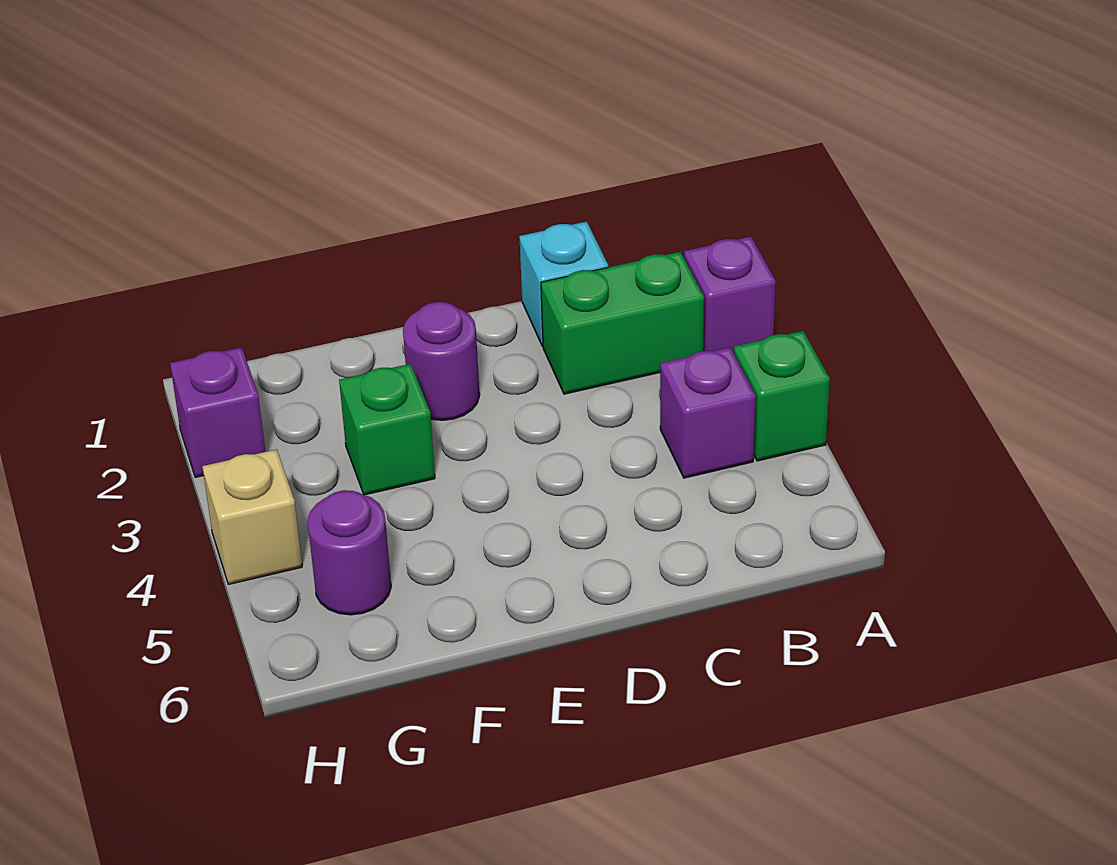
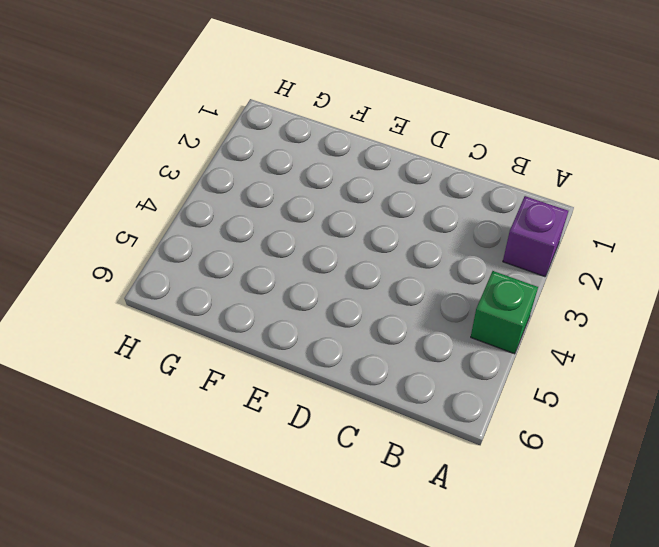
none -> green 1x2 brick [541,252,704,394]
none -> purple 1x1 brick [660,347,756,478]

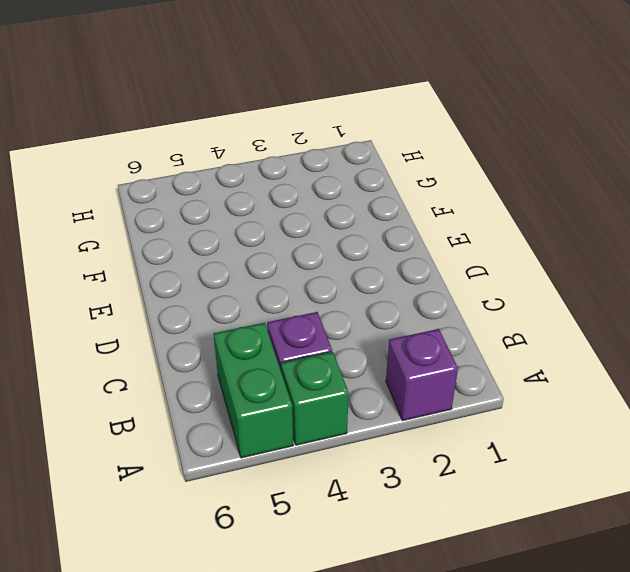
green 1x2 brick [214,323,293,458] -> green 1x2 brick moved to [541,252,704,394]
none -> cyan 1x1 brick [519,222,608,346]
none -> purple 1x1 round brick [403,302,480,420]

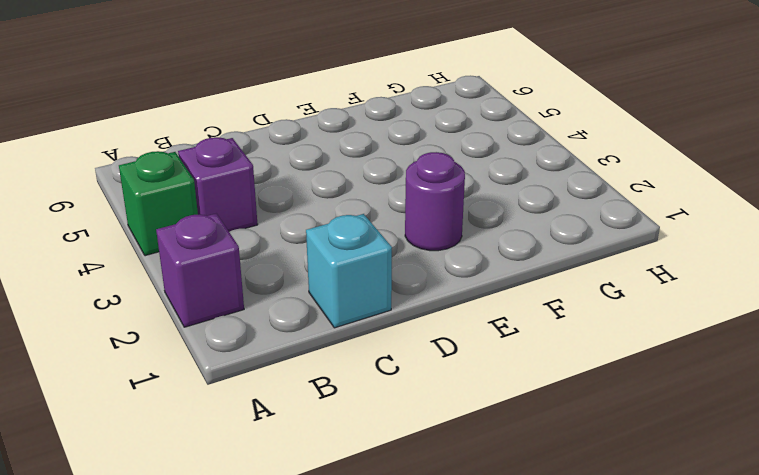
none -> green 1x2 brick [541,252,704,394]
none -> green 1x1 brick [339,364,435,495]

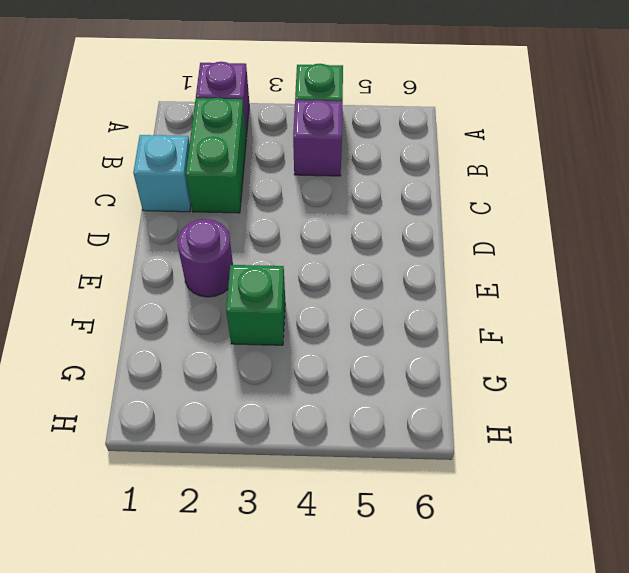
none -> purple 1x1 round brick [307,490,391,615]
none -> purple 1x1 brick [170,347,266,477]

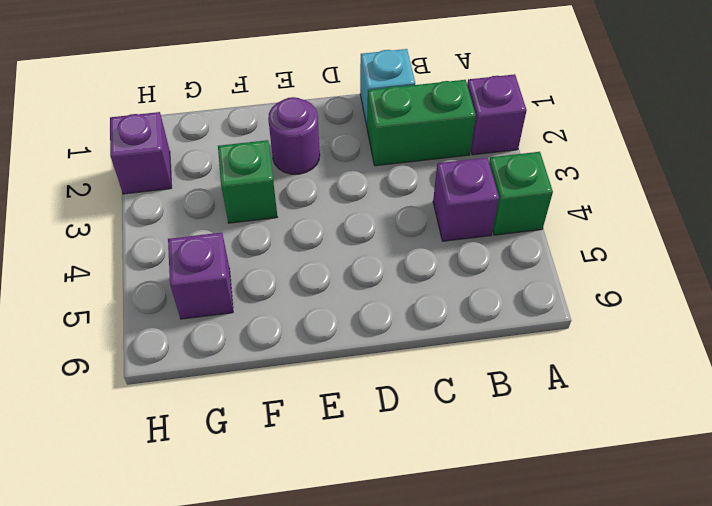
purple 1x1 brick [168,233,233,319] -> purple 1x1 round brick [307,490,391,615]
none -> tan 1x1 brick [202,449,302,584]

